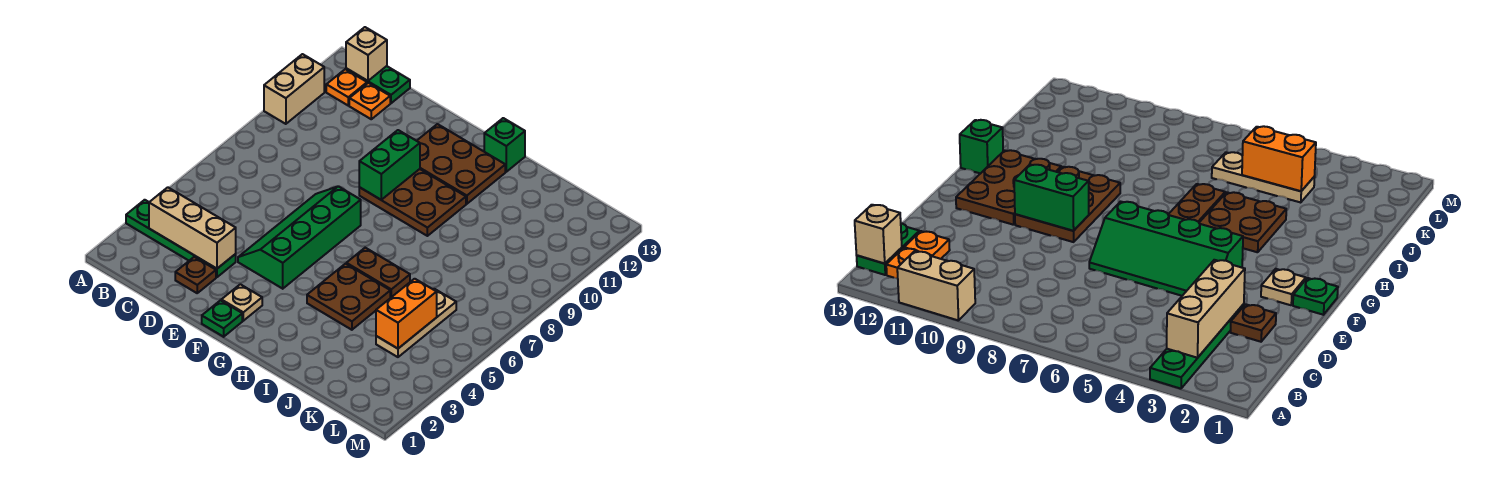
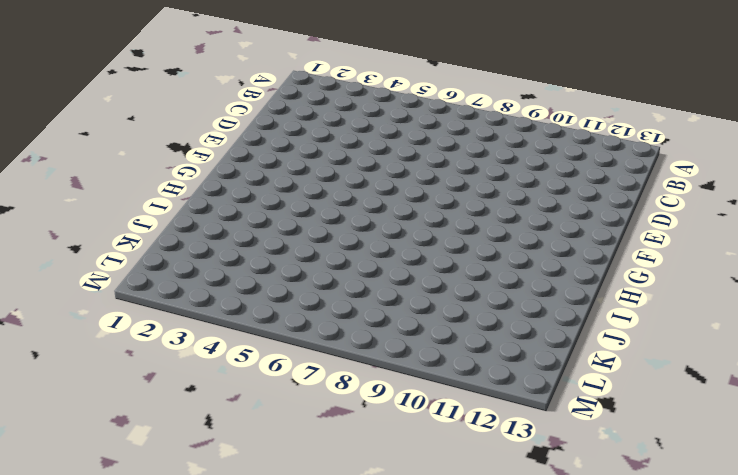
none -> green 1x4 plate [126,200,236,277]
none -> tan 1x2 brick [264,54,324,124]
none -> orange 1x1 plate [326,69,367,105]

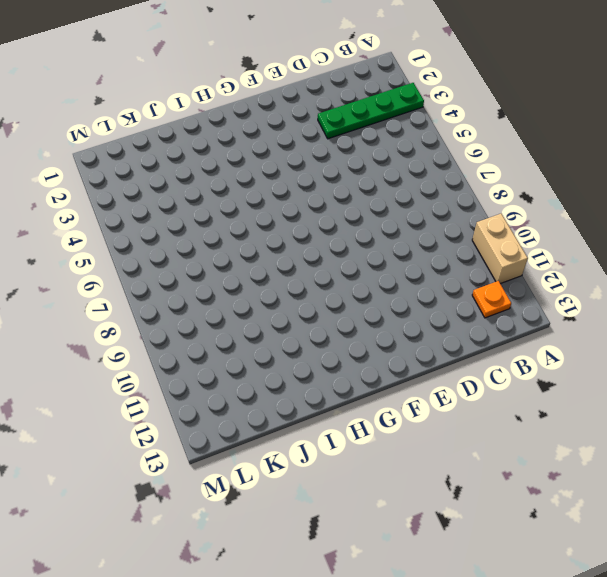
none -> green 1x2 plate [346,66,410,103]
none -> orange 1x1 plate [349,83,390,119]
none -> brown 1x1 plate [175,257,216,293]

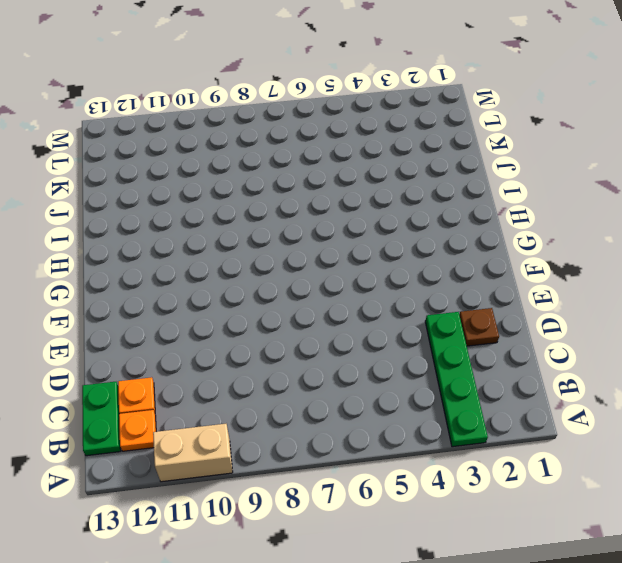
none -> green 2x4 slope [238,186,361,289]
none -> green 1x1 plate [202,300,242,337]
none -> tan 1x1 plate [221,284,262,321]

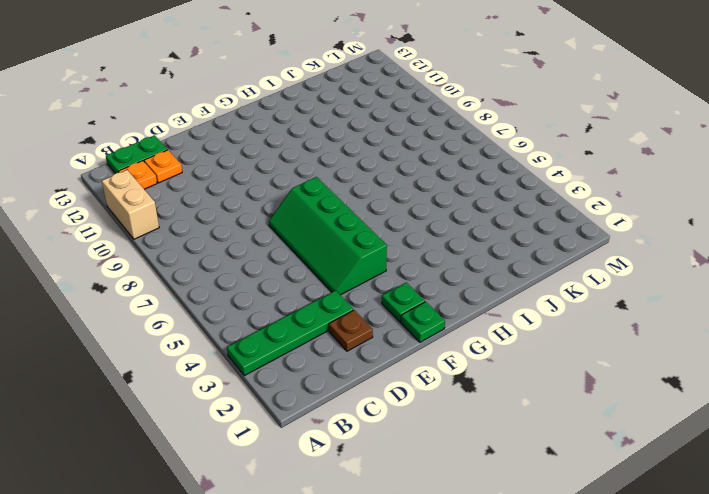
green 1x1 plate [382,282,425,322] -> tan 1x1 plate [221,284,262,321]
none -> brown 2x3 plate [359,169,466,236]
none -> brown 2x3 plate [417,124,505,204]
none -> brown 2x2 plate [307,264,390,330]

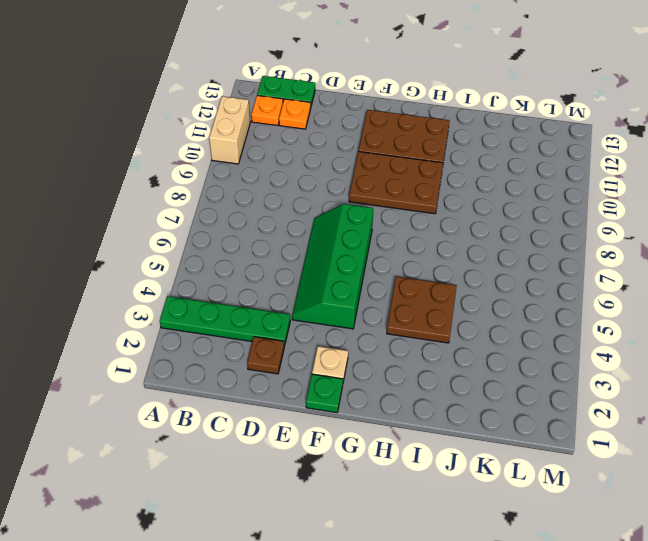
none -> brown 1x2 plate [346,248,410,298]
none -> green 1x1 brick [484,118,525,172]
none -> tan 1x3 plate [376,289,456,357]

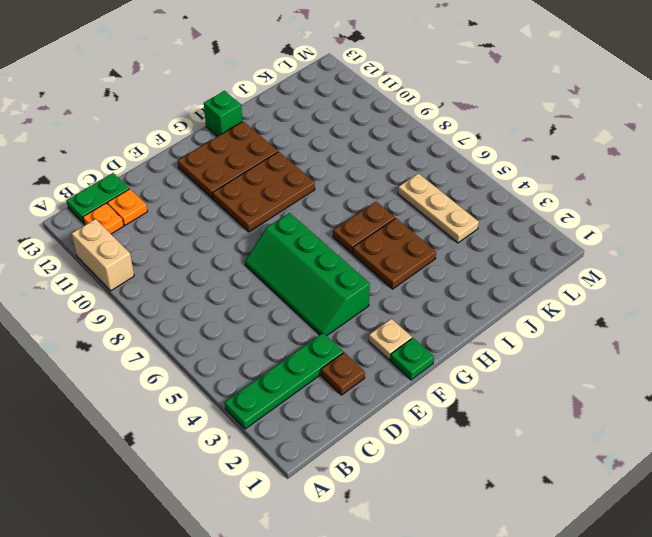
none -> tan 1x3 brick [149,187,236,269]
none -> tan 1x1 brick [346,27,387,81]
none -> green 1x2 brick [359,130,420,200]

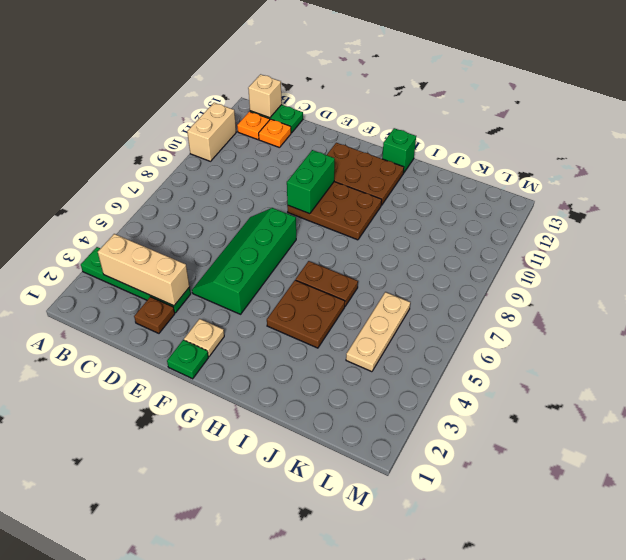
none -> orange 1x2 brick [376,279,437,349]

